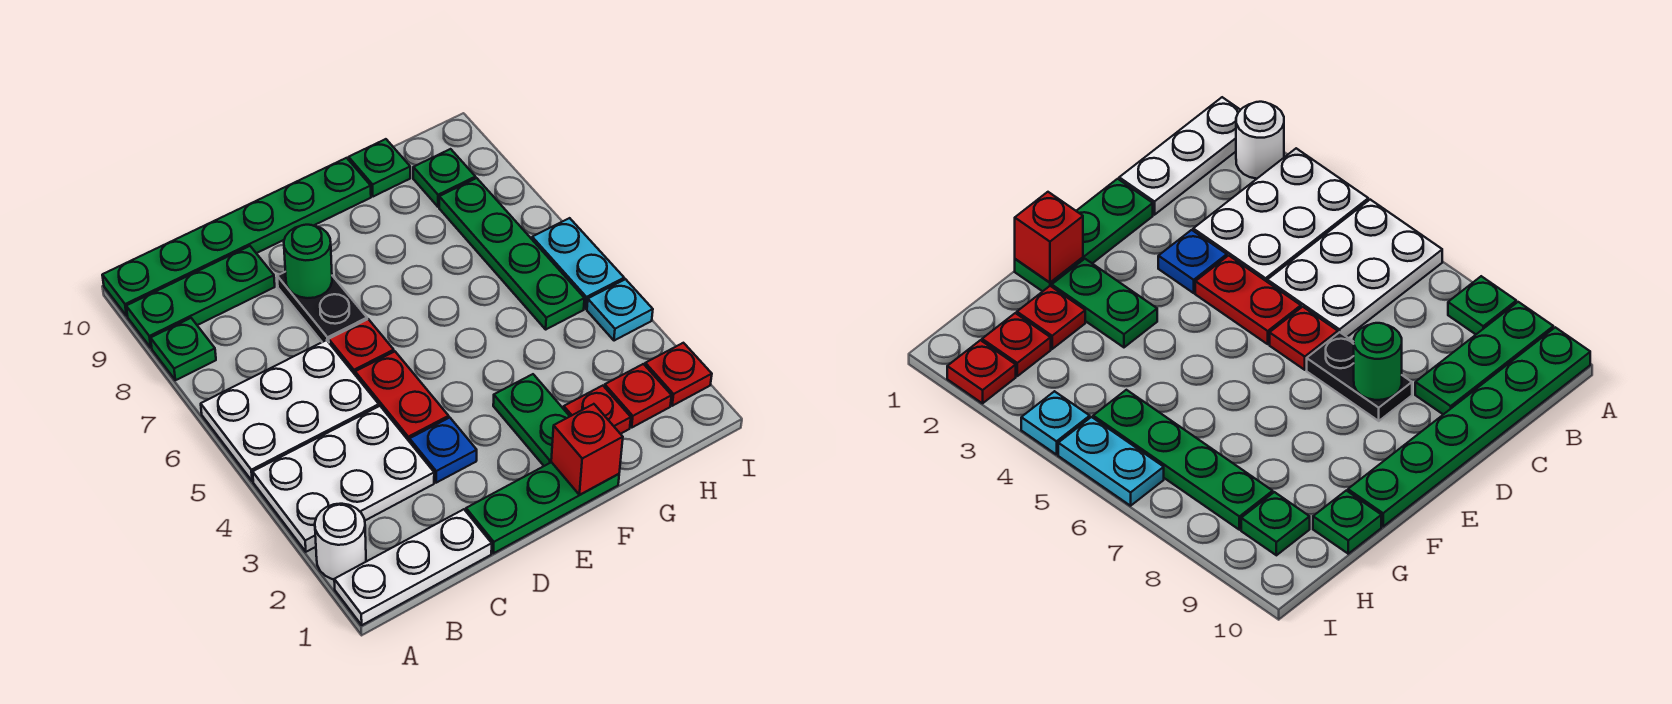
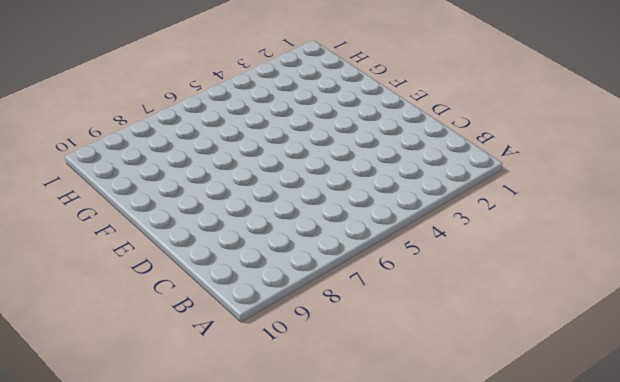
none -> white 1x3 plate [334,509,492,625]
none -> white 1x1 round brick [315,504,366,579]
none -> white 2x3 plate [253,406,434,552]

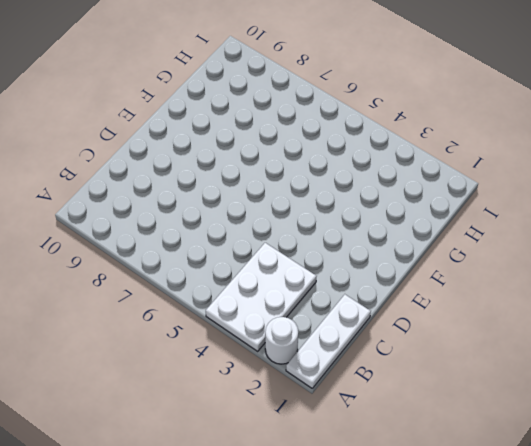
none -> white 2x3 plate [201,340,379,481]
none -> green 1x1 plate [151,318,216,380]
none -> green 1x3 plate [126,246,275,348]

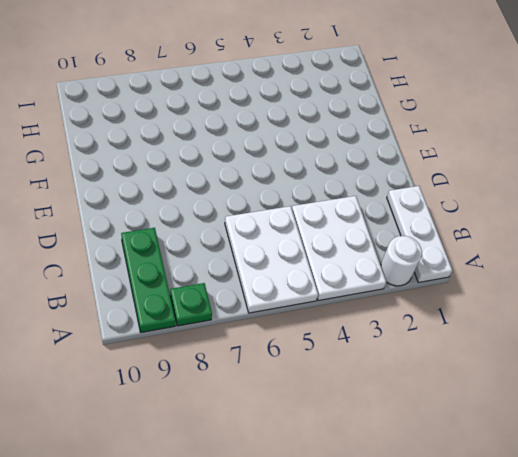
none -> green 1x6 plate [102,158,371,316]
none -> green 1x3 plate [466,462,619,553]
none -> blue 1x1 plate [410,418,477,483]

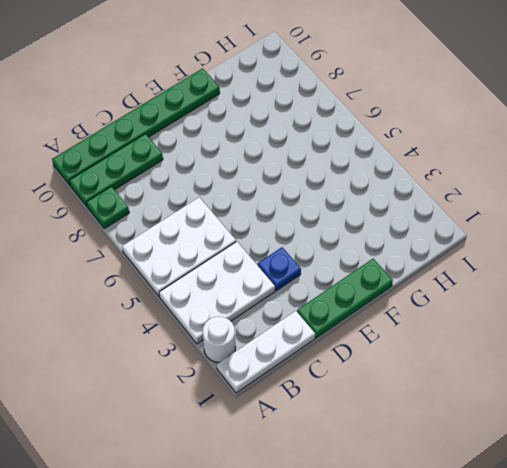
none -> red 1x2 plate [355,351,449,442]
none -> red 1x1 plate [329,319,394,374]
none -> black 1x2 plate [277,272,367,342]

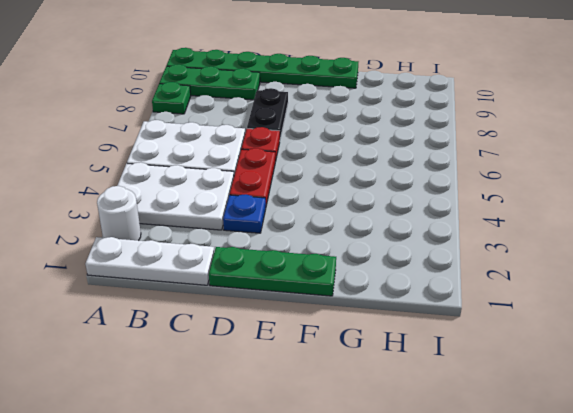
none -> green 1x2 plate [493,374,570,466]
none -> red 1x1 plate [564,386,631,434]
none -> green 1x1 plate [349,139,410,197]

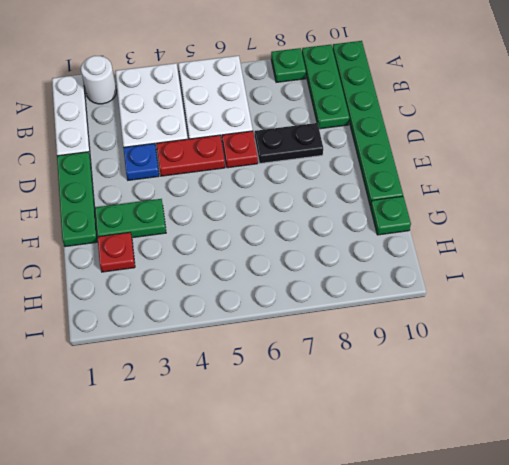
none -> red 1x1 plate [605,364,672,427]
none -> green 1x4 plate [439,178,584,329]
none -> green 1x1 plate [413,149,475,207]

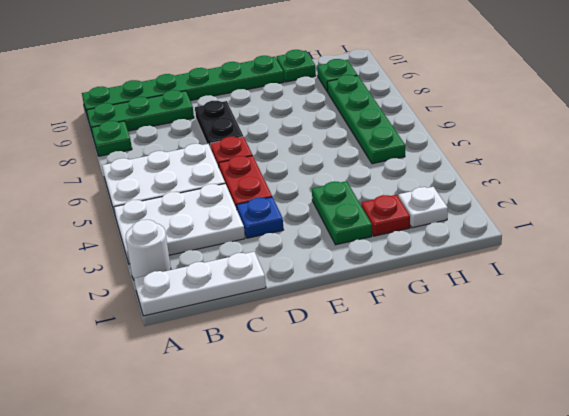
white 1x1 plate [398,187,448,228] -> red 1x1 plate [605,364,672,427]
none -> green 1x3 plate [466,462,619,553]
none -> red 1x1 plate [645,343,712,406]
none -> cyan 1x1 plate [587,279,653,341]

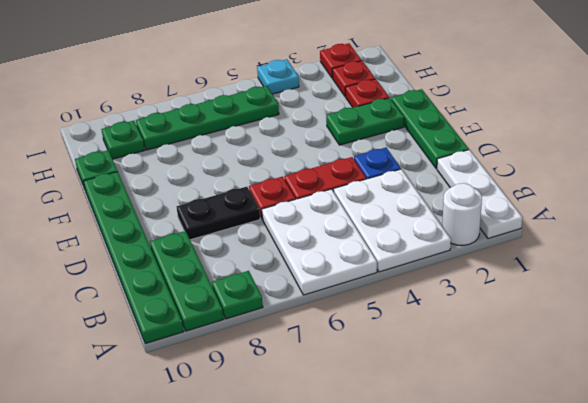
none -> cyan 1x2 plate [532,218,624,309]
none -> green 1x1 round brick [284,225,332,298]
none -> red 1x1 brick [551,404,623,495]

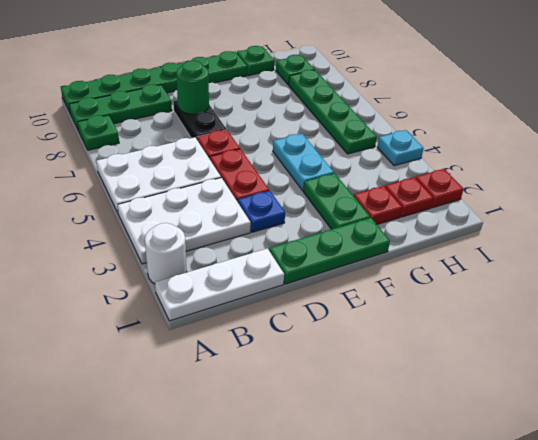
cyan 1x2 plate [273,134,334,191] -> cyan 1x2 plate moved to [532,218,624,309]
none -> red 1x1 brick [551,404,623,495]

